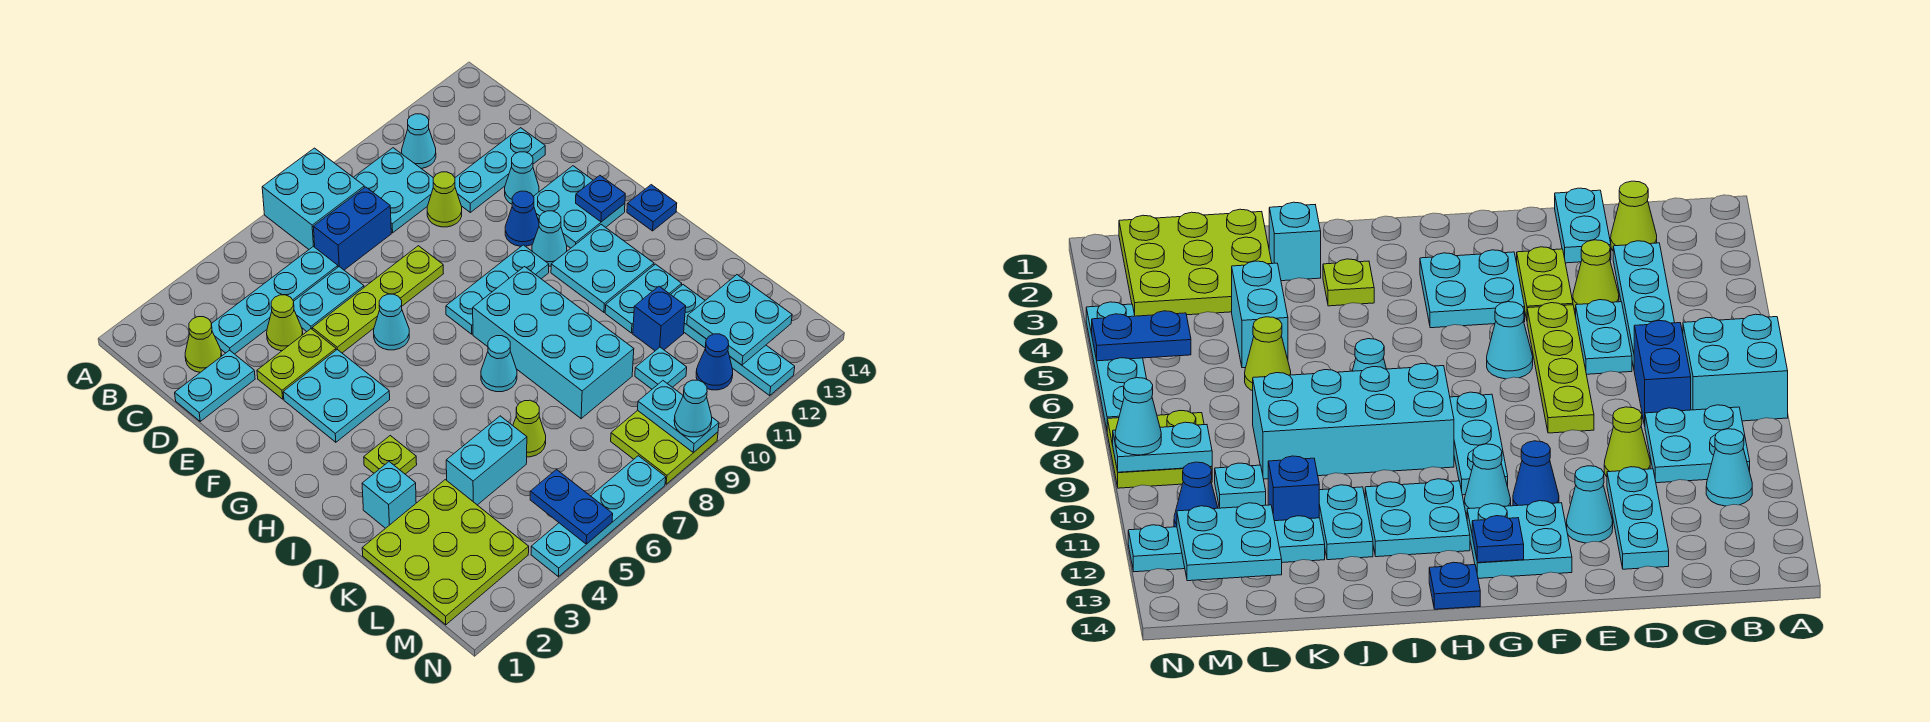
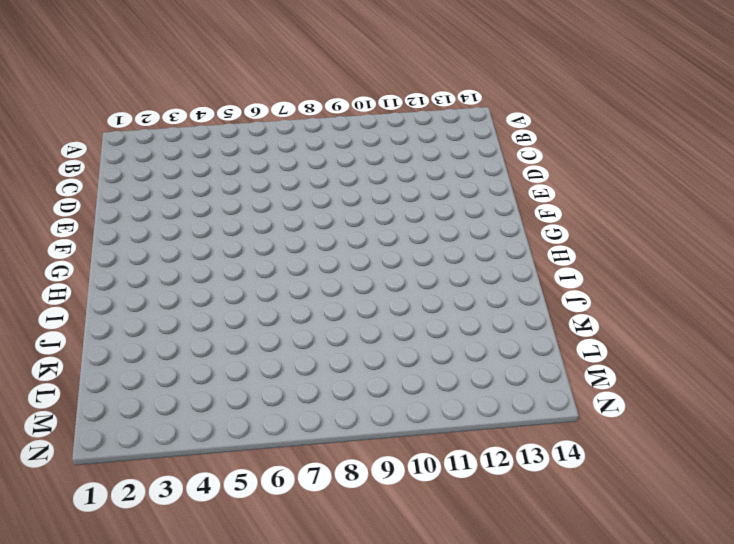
none -> cyan 2x2 brick [262,148,365,249]
none -> cyan 2x2 plate [354,148,433,233]
none -> cyan 1x1 cone [402,114,436,169]
none -> lime 1x1 cone [185,317,222,372]

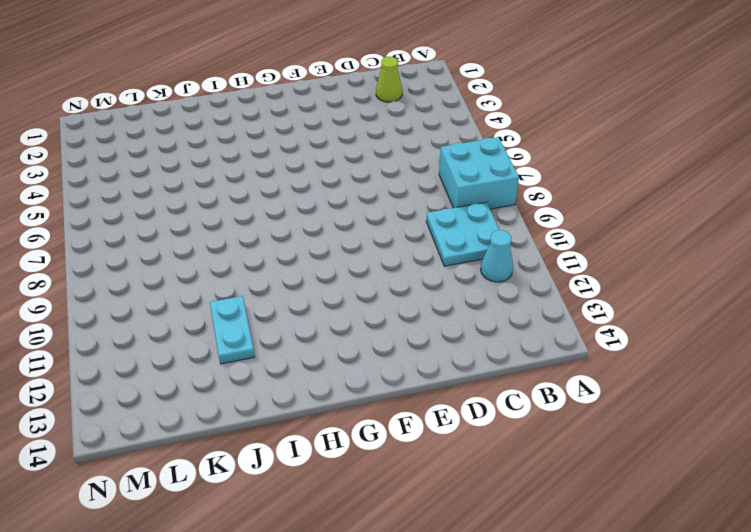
none -> cyan 1x4 plate [212,246,338,354]
none -> blue 1x2 brick [313,187,391,270]
none -> cyan 1x2 plate [175,350,255,421]
none -> lime 1x1 cone [267,295,303,351]

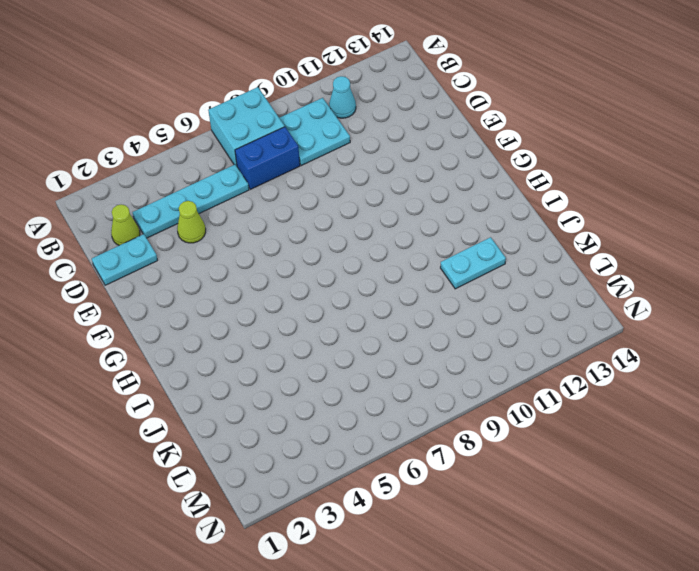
none -> cyan 1x2 plate [294,267,364,332]
none -> lime 1x1 cone [427,172,462,227]
none -> cyan 1x3 plate [455,128,545,212]
none -> lime 1x2 plate [257,329,336,399]

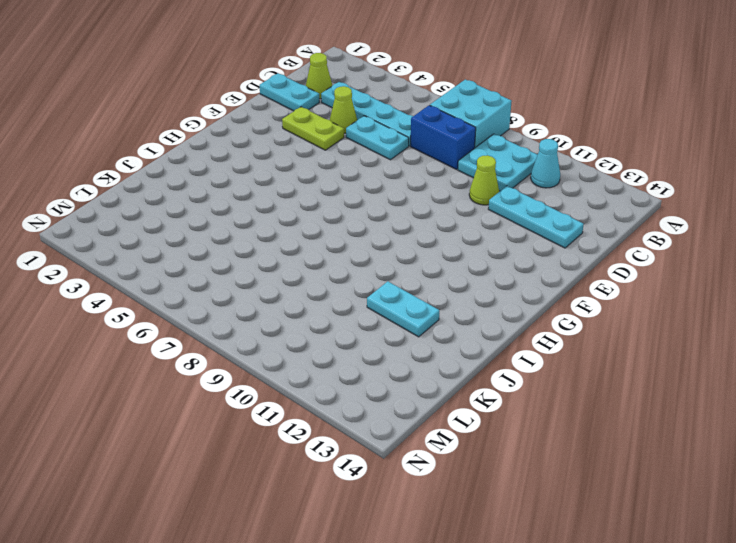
none -> lime 1x4 plate [312,246,443,353]
none -> cyan 1x1 cone [505,152,539,204]
none -> cyan 2x2 plate [283,350,390,442]
none -> cyan 1x1 cone [374,294,409,350]

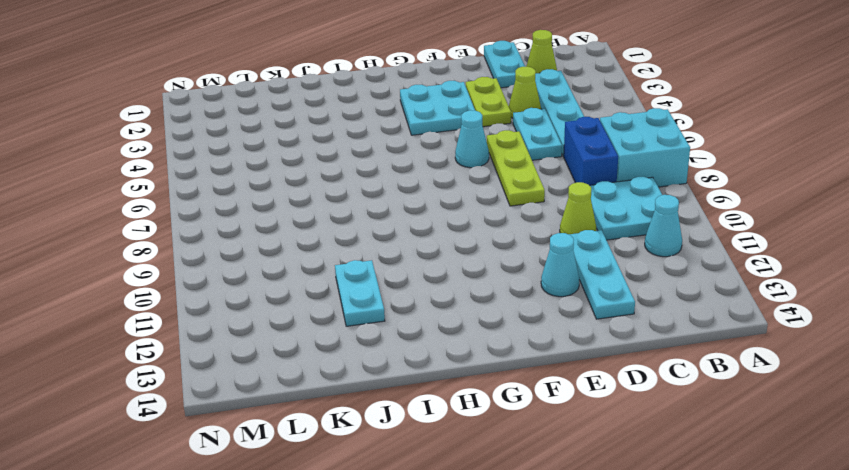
lime 1x3 plate [487,130,545,206] -> lime 1x4 plate [312,246,443,353]
none -> blue 1x1 cone [505,191,539,246]
none -> cyan 2x2 plate [533,166,625,248]
none -> cyan 1x3 plate [446,245,549,334]
none -> cyan 1x1 cone [532,211,567,266]

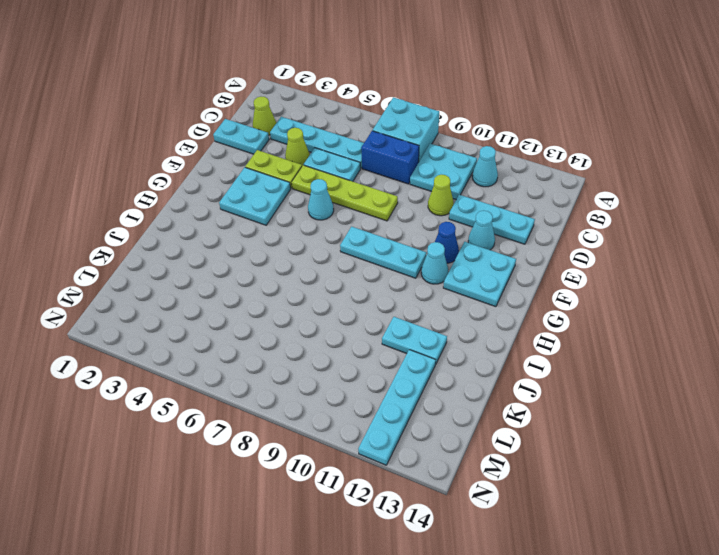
none -> cyan 2x4 brick [473,267,634,419]
none -> cyan 2x2 plate [551,225,654,312]
none -> blue 1x1 plate [627,185,677,231]
none -> lime 1x1 plate [364,436,417,474]

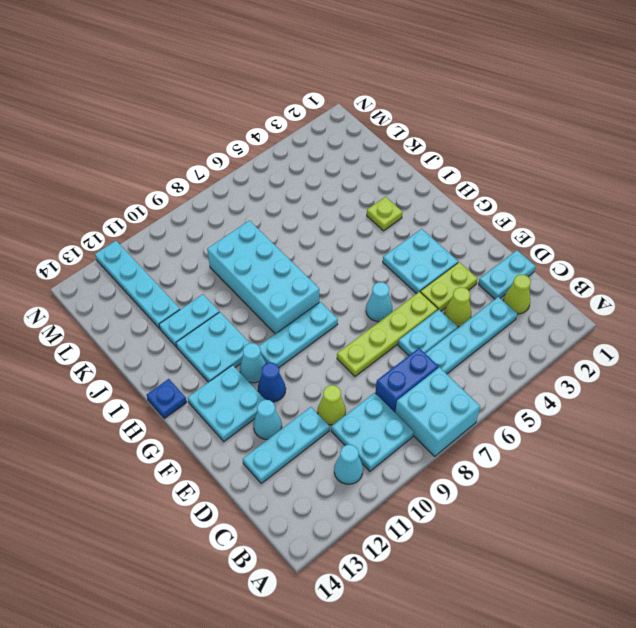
none -> cyan 1x1 cone [481,336,517,392]
none -> cyan 1x1 brick [362,462,416,528]
none -> lime 3x3 plate [362,480,529,625]
none -> cyan 1x2 brick [446,416,527,505]

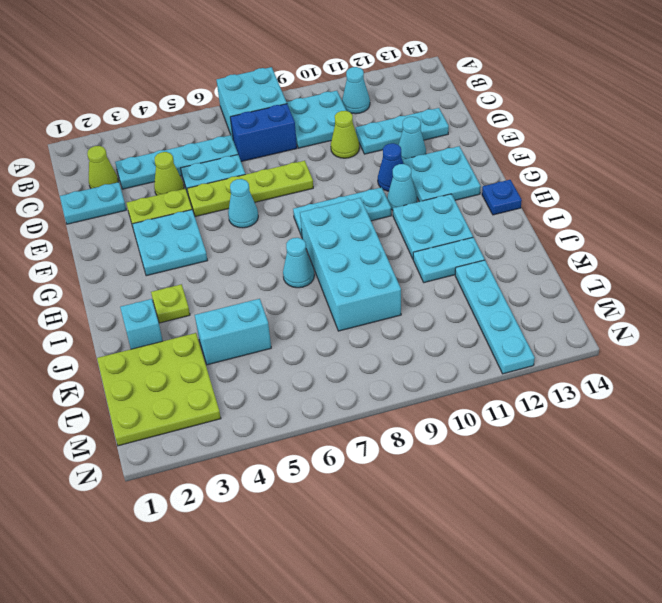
none -> lime 1x1 cone [513,400,546,457]
none -> blue 1x1 brick [633,286,686,351]
none -> cyan 1x1 plate [635,347,687,389]
none -> lime 2x2 plate [611,410,718,484]

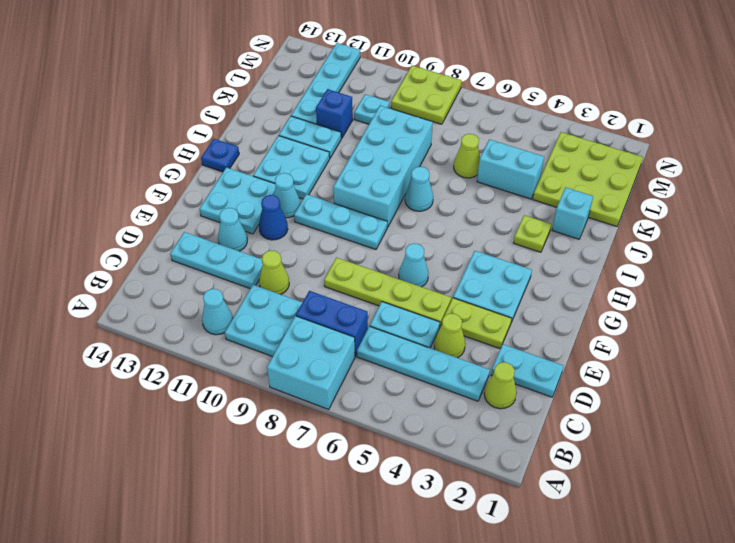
none -> blue 1x1 cone [696,334,733,390]
none -> cyan 1x4 plate [531,456,666,577]
none -> blue 1x1 plate [576,175,625,222]
none -> cyan 2x2 plate [687,275,792,365]

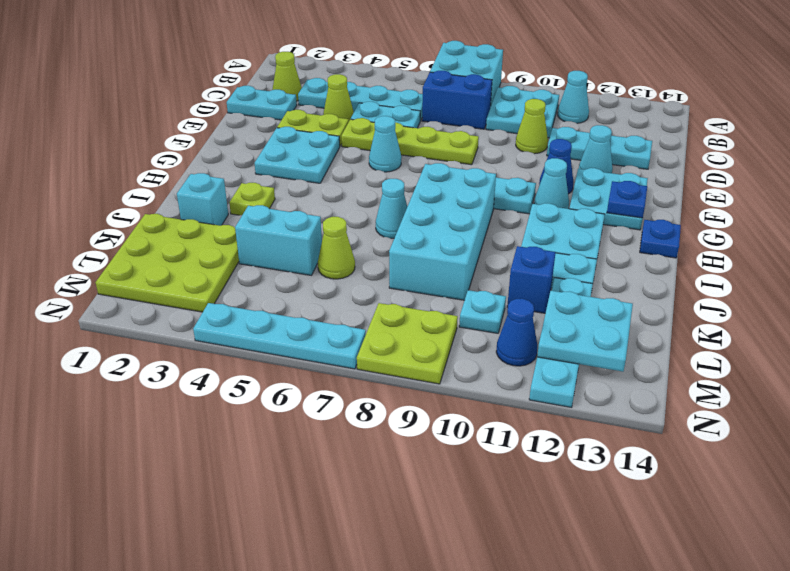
none -> blue 1x2 plate [530,470,613,544]
none -> cyan 1x2 plate [638,381,719,453]
none -> cyan 1x1 cone [674,380,712,437]

